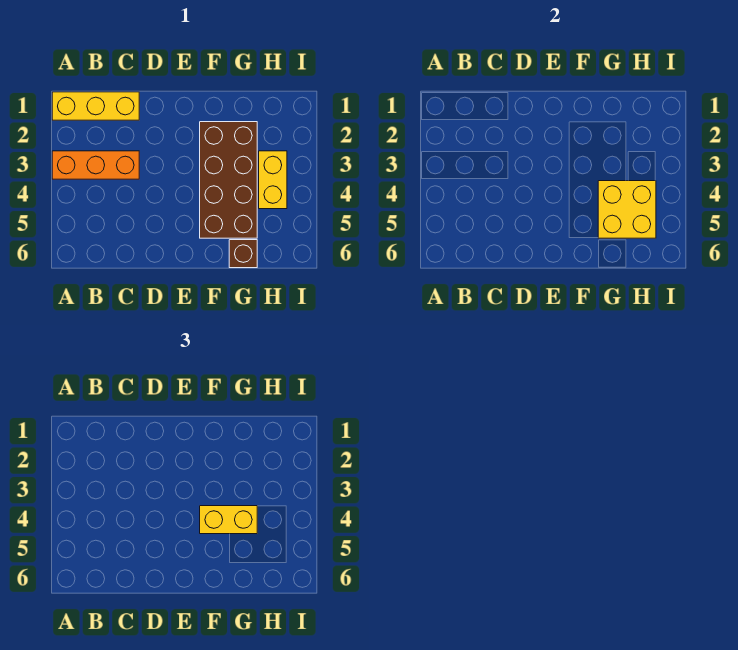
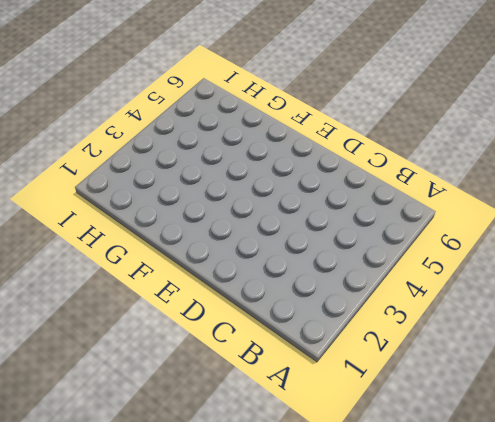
none -> yellow 1x3 brick [52,92,139,120]
none -> orange 1x3 brick [52,151,139,179]

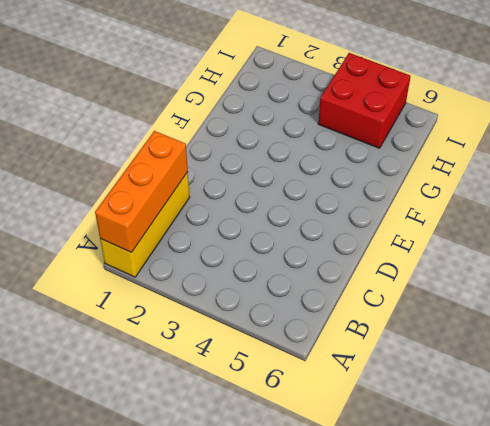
orange 1x3 brick [95,131,188,253] -> orange 1x3 brick moved to [52,151,139,179]
red 2x2 brick [318,53,411,148] -> yellow 1x2 brick [259,151,287,209]
none -> brown 2x4 brick [200,122,257,238]
none -> brown 1x1 brick [229,240,257,268]

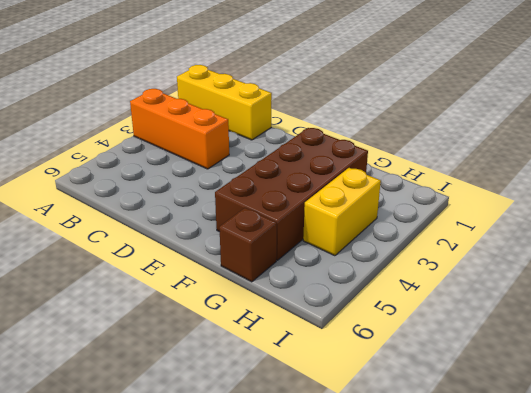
none -> yellow 2x2 brick [598,181,656,238]
none -> yellow 1x2 brick [200,506,257,534]

